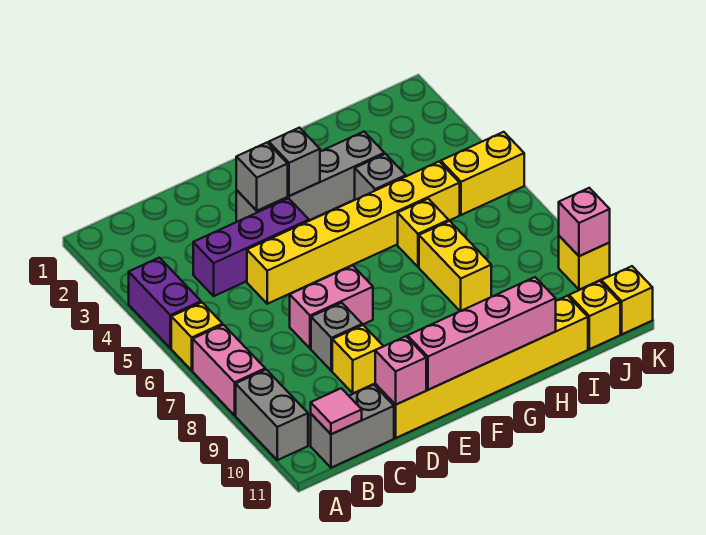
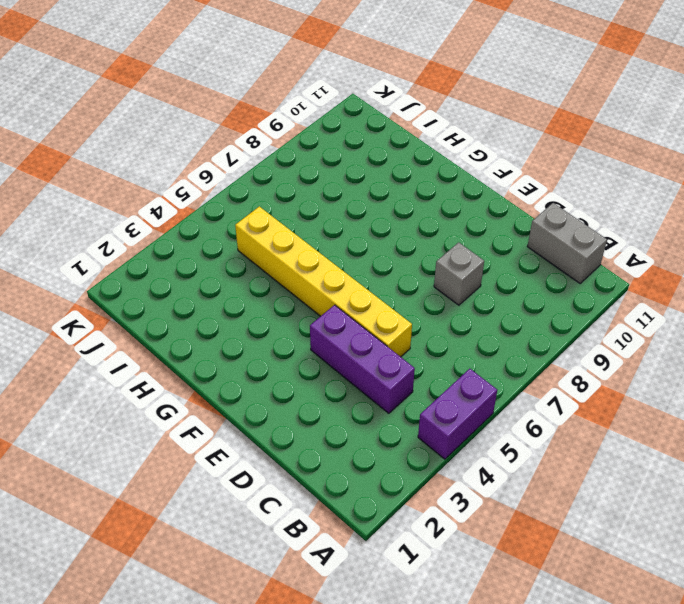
none -> yellow 1x1 brick [171,303,223,371]
none -> pink 1x2 brick [193,325,265,415]
none -> grey 1x2 brick [236,370,308,460]

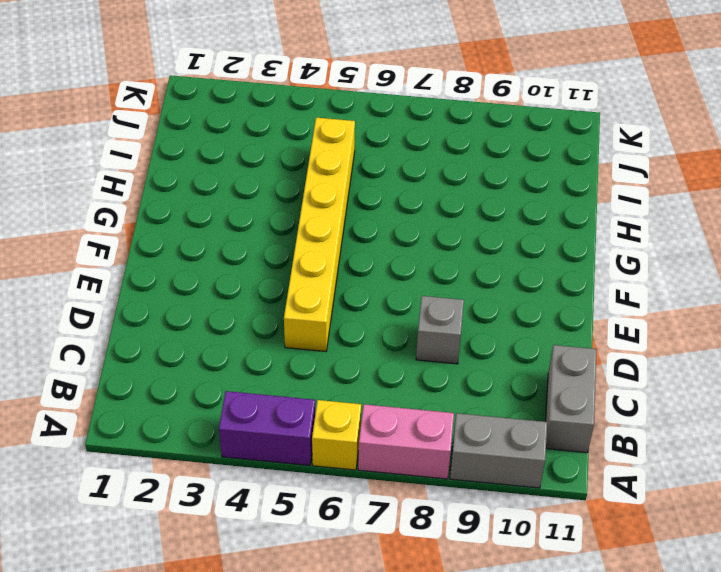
none -> purple 1x3 brick [193,198,309,296]
none -> pink 1x2 brick [290,265,373,349]
none -> yellow 1x1 brick [332,325,383,393]

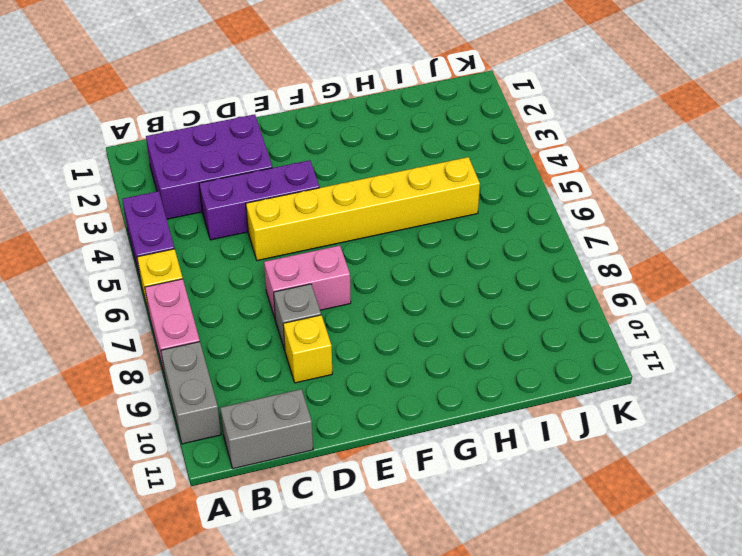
purple 2x3 brick [146,114,273,219] -> none
none -> yellow 1x6 brick [375,296,588,438]
none -> grey 1x4 brick [236,132,384,222]
none -> grey 1x1 brick [355,154,406,200]

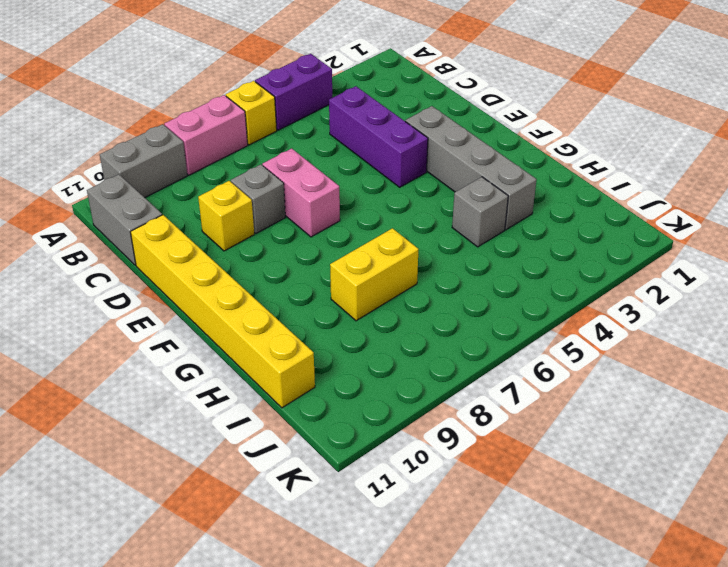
none -> yellow 1x6 brick [247,162,460,304]
none -> yellow 1x1 brick [398,199,449,267]
none -> yellow 1x2 brick [440,132,524,215]

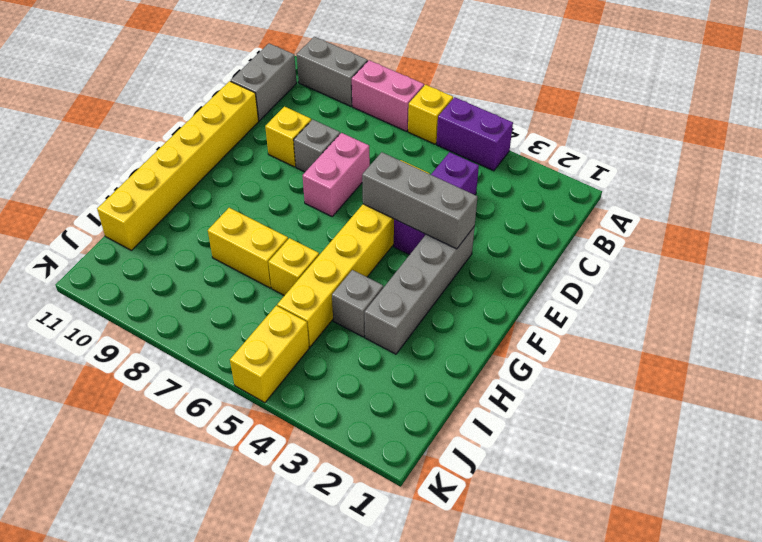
grey 1x3 brick [362,152,477,249] -> grey 1x1 brick [236,143,288,211]
none -> yellow 1x1 brick [569,281,620,349]
none -> yellow 1x1 brick [559,236,610,290]
none -> yellow 1x1 brick [601,266,653,334]

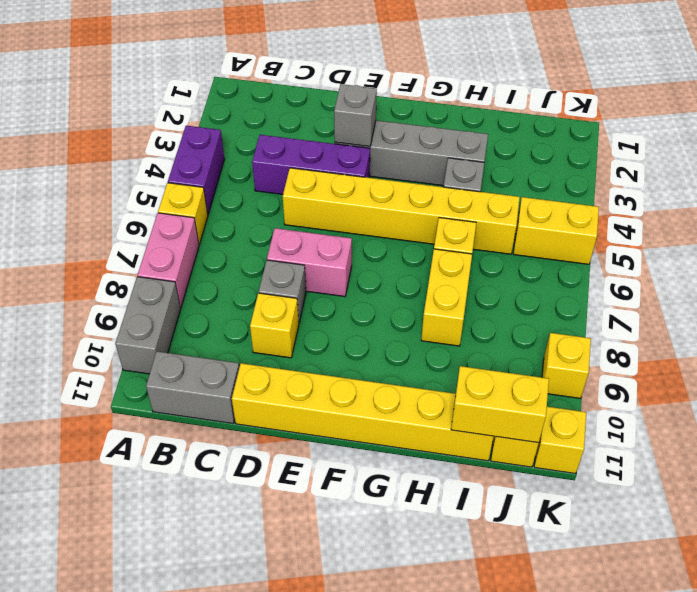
yellow 1x2 brick [451,366,549,443] -> none
none -> pink 1x1 tile [311,388,362,434]
none -> pink 1x1 brick [375,336,426,405]
none -> pink 1x4 brick [408,277,556,390]

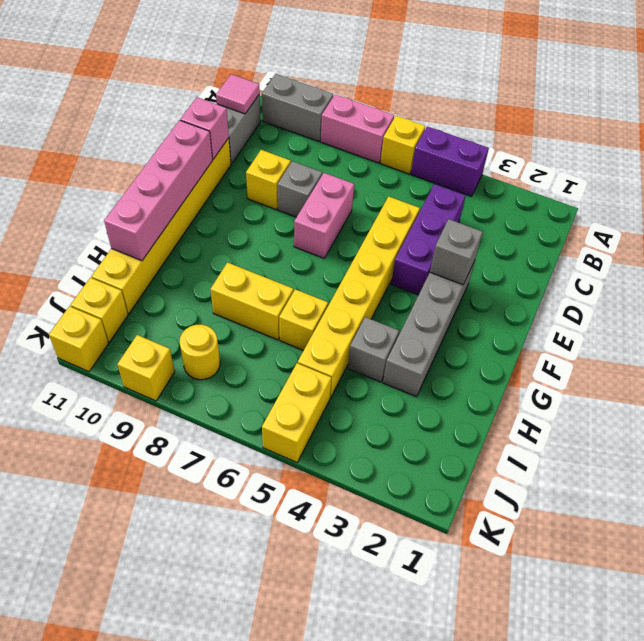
yellow 1x1 round brick [180,325,220,380] -> none
none -> grey 1x1 brick [268,128,320,196]
none -> pink 1x1 brick [559,188,610,256]

